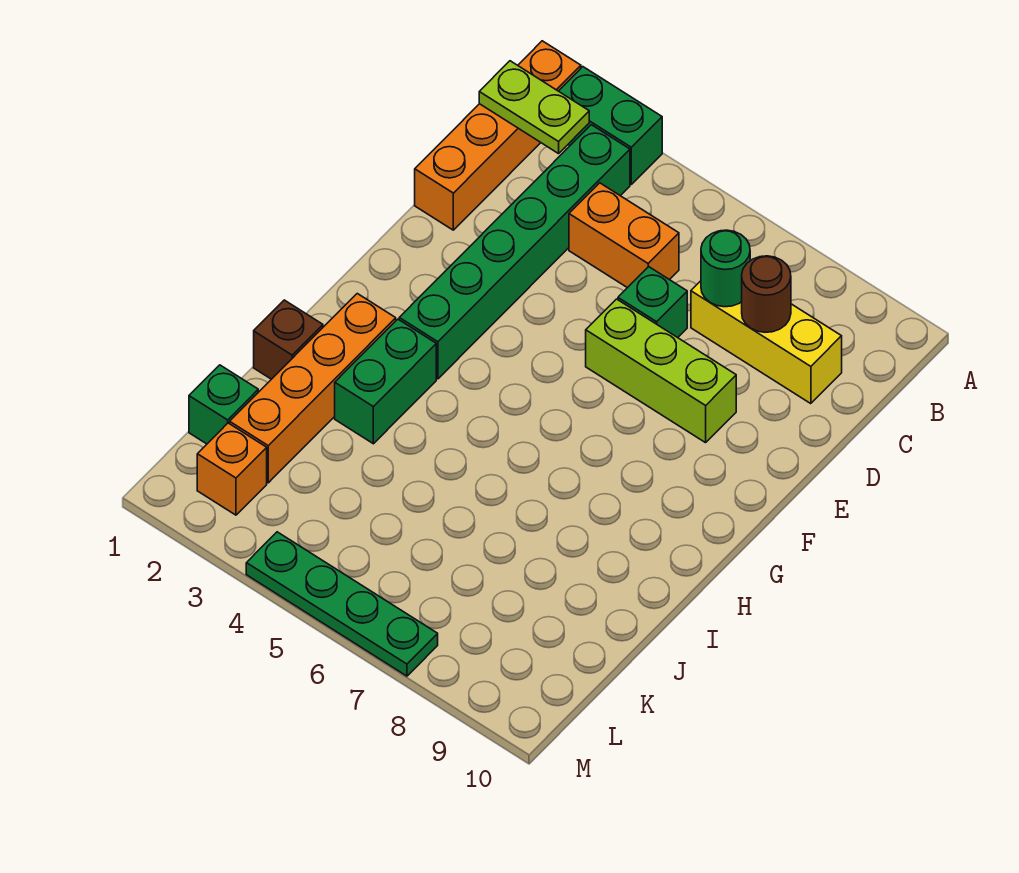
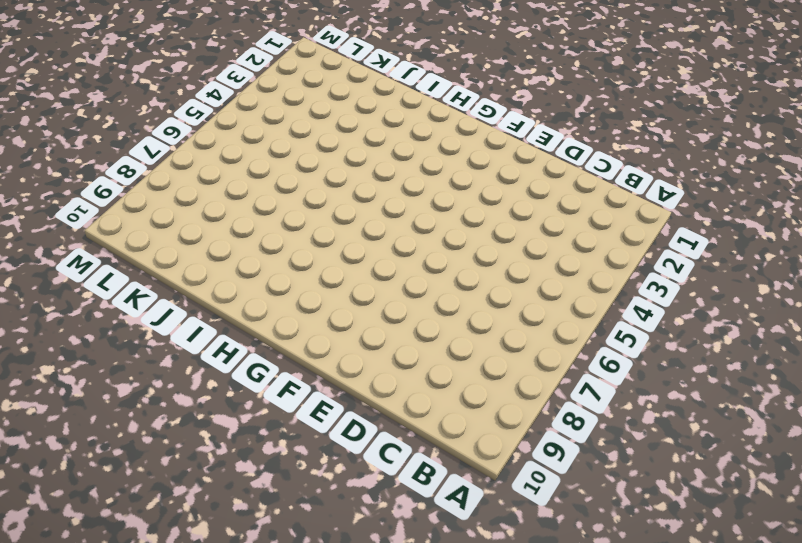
none -> orange 1x4 brick [415,41,581,230]
none -> green 1x2 brick [559,67,662,184]
none -> green 1x6 brick [399,125,630,379]

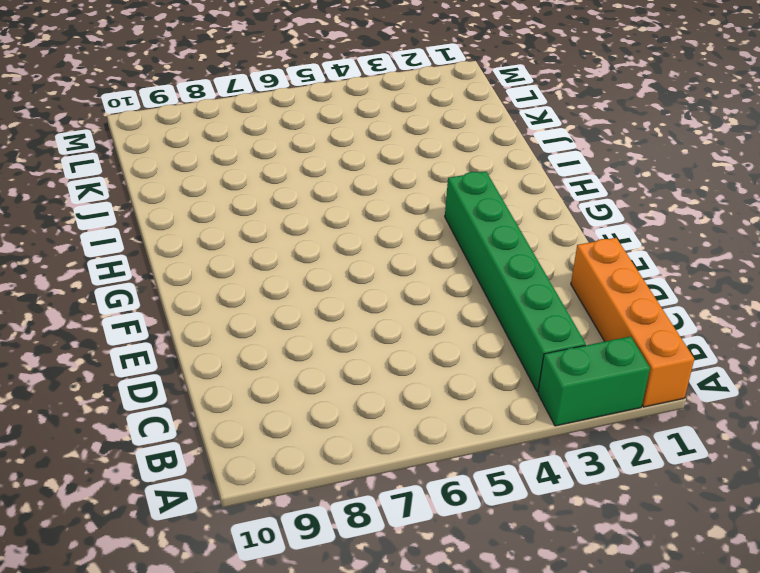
none -> orange 1x2 brick [569,183,679,288]
none -> yellow 1x3 brick [691,281,842,404]
none -> green 1x1 brick [618,267,687,338]

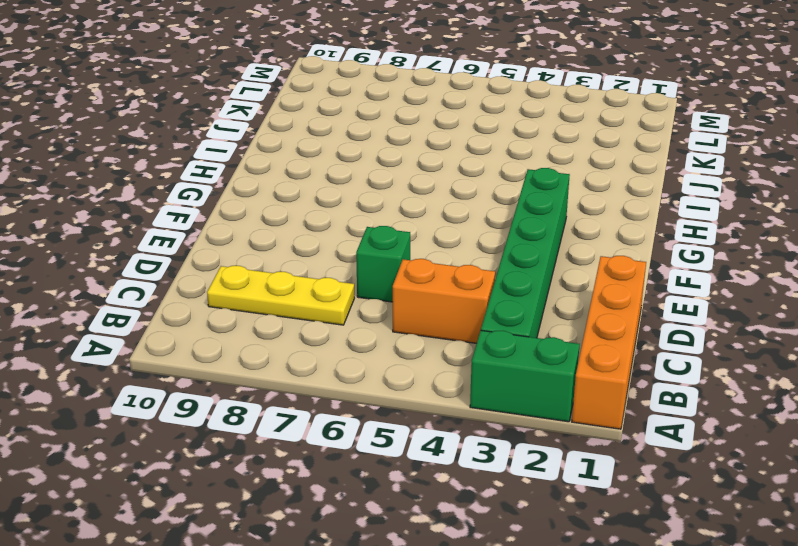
yellow 1x3 plate [207,266,354,325] -> yellow 1x3 brick [691,281,842,404]
none -> lime 1x3 brick [586,299,736,443]
none -> orange 1x4 brick [230,294,396,483]
none -> green 1x2 brick [335,319,436,444]

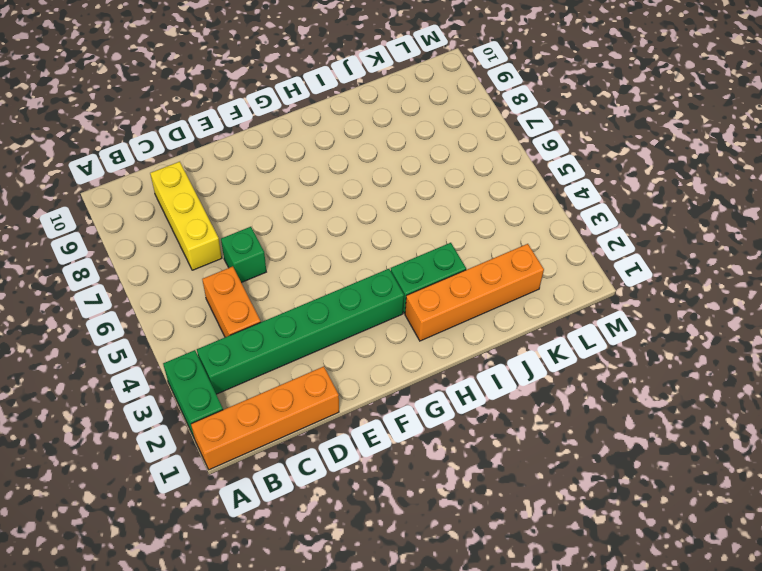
none -> lime 1x3 brick [586,299,736,443]
none -> brown 1x1 brick [254,300,323,379]
none -> green 1x1 brick [189,365,258,444]

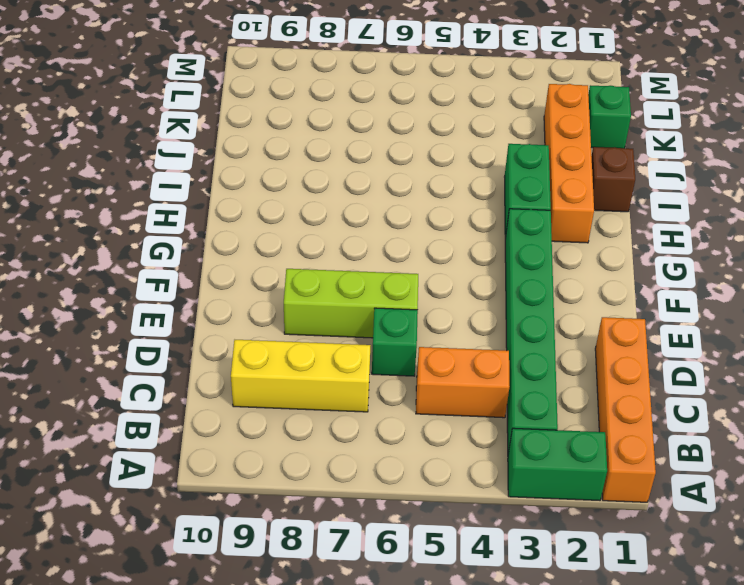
none -> orange 1x1 brick [197,423,267,515]
none -> green 1x4 plate [246,532,438,676]
none -> lime 1x2 plate [479,61,589,154]

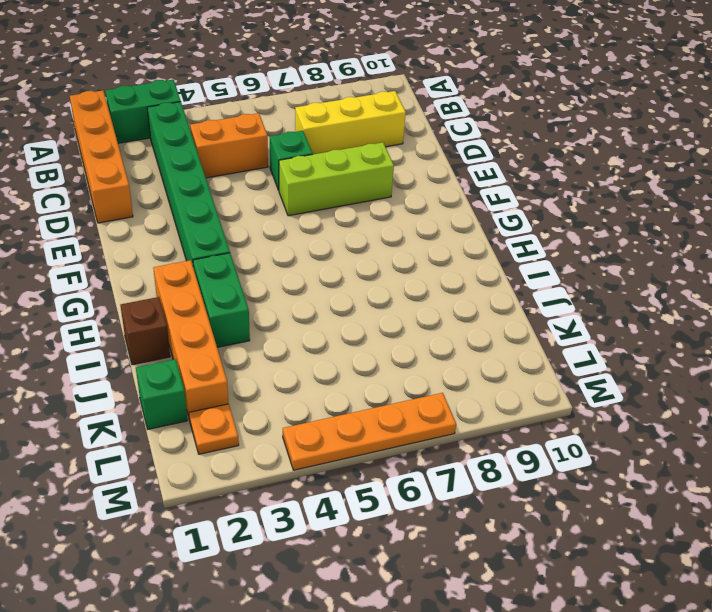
orange 1x1 plate [189,404,239,454] -> orange 1x1 brick [197,423,267,515]
orange 1x4 plate [283,393,456,470] -> green 1x4 plate [246,532,438,676]
none -> lime 1x2 plate [479,61,589,154]
none -> green 1x1 round brick [701,230,750,307]
none -> brown 1x1 round brick [742,256,791,332]

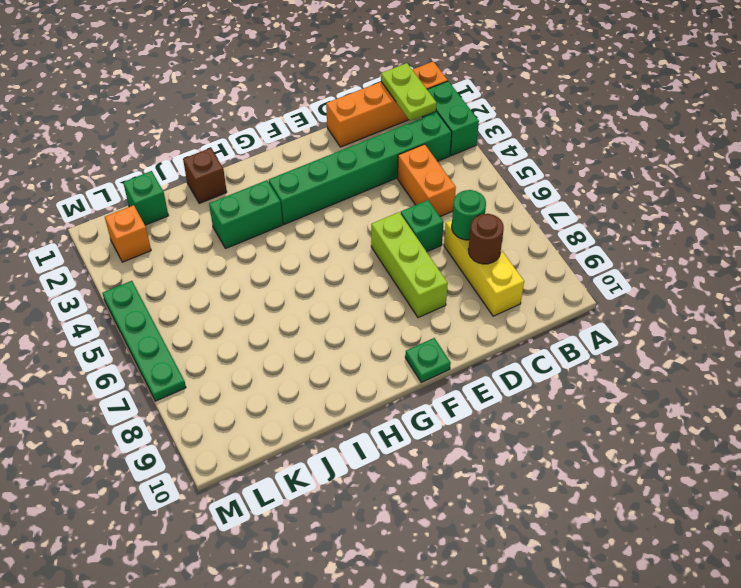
green 1x1 plate [405,338,451,382] -> none
none -> orange 1x4 brick [230,294,396,483]

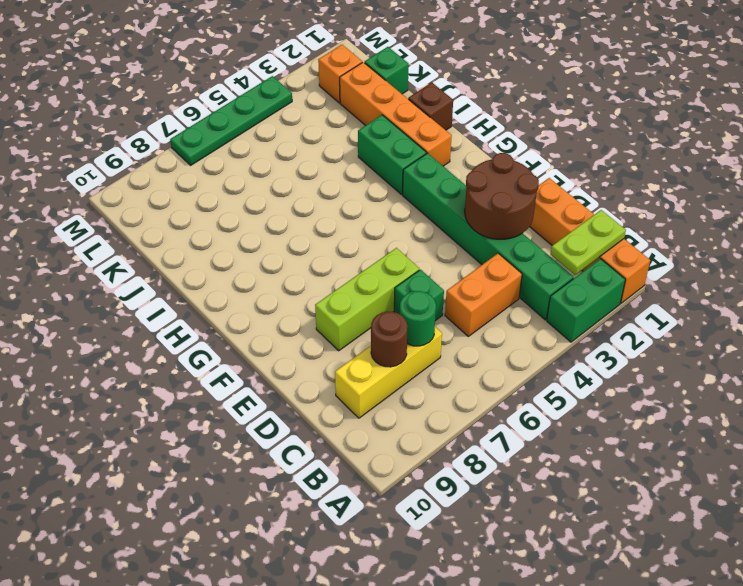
brown 2x2 round brick [465,153,539,239] -> none

